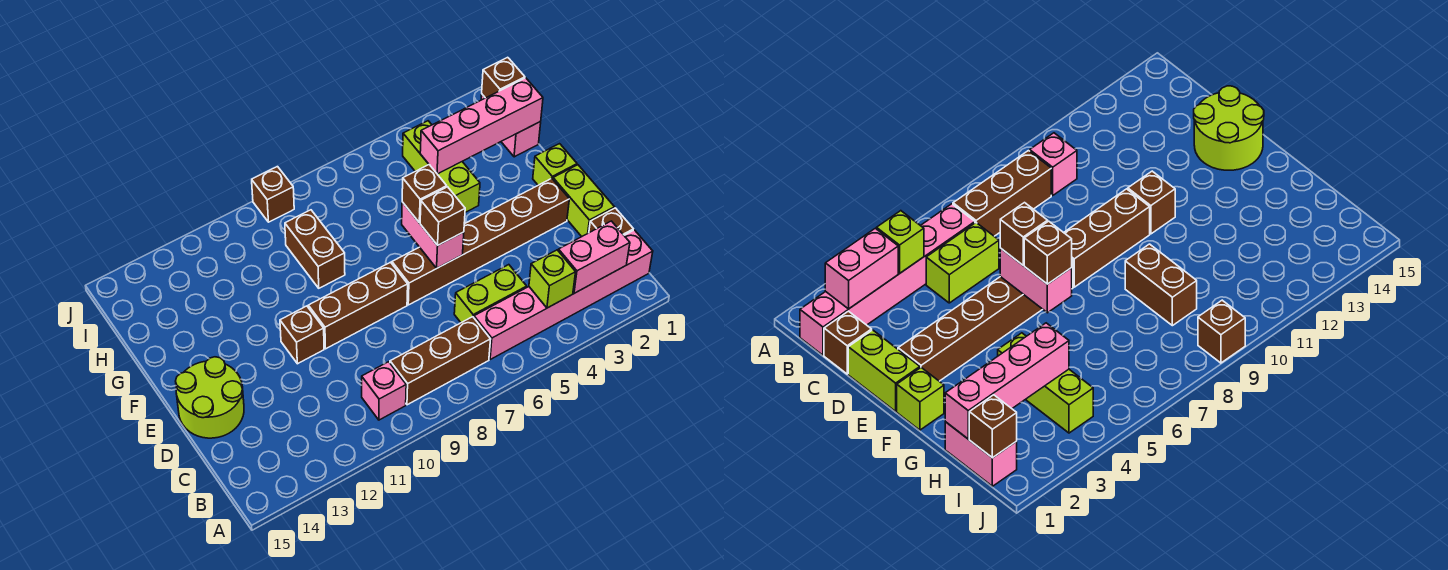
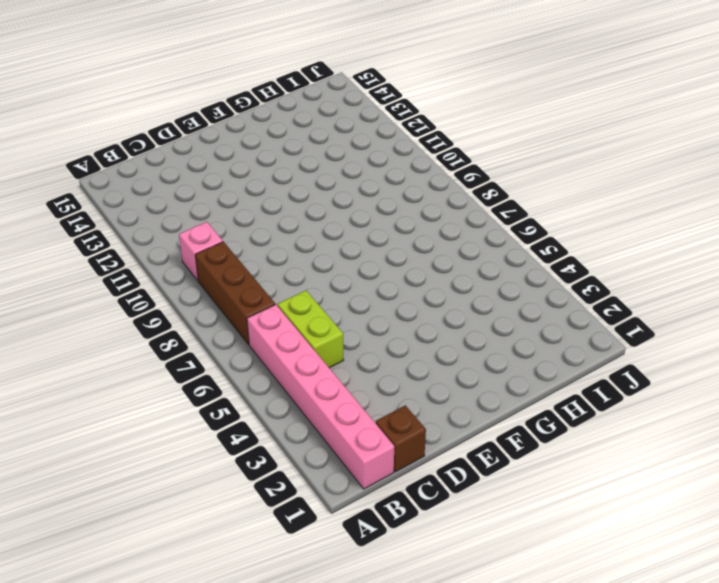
none -> lime 1x2 brick [553,165,614,237]
none -> lime 2x2 round brick [176,357,244,438]
none -> brown 1x6 brick [392,178,569,305]

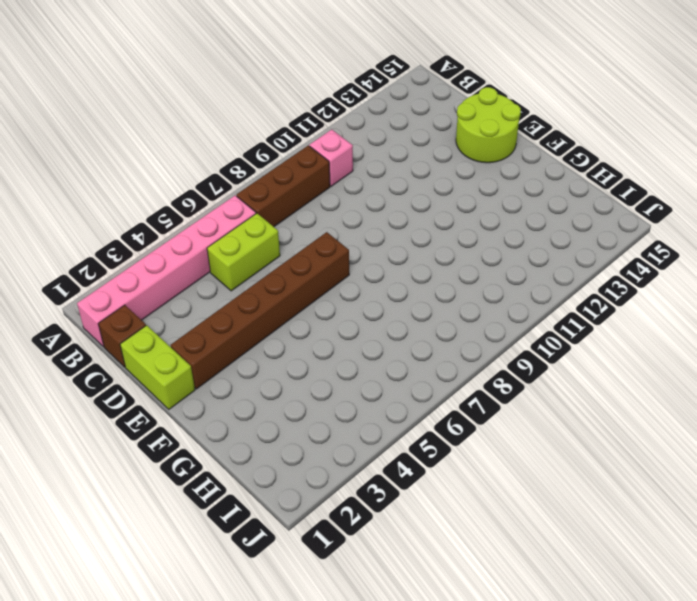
none -> brown 1x3 brick [308,262,408,349]
none -> brown 1x1 brick [280,306,324,364]
none -> lime 1x1 brick [533,144,577,185]

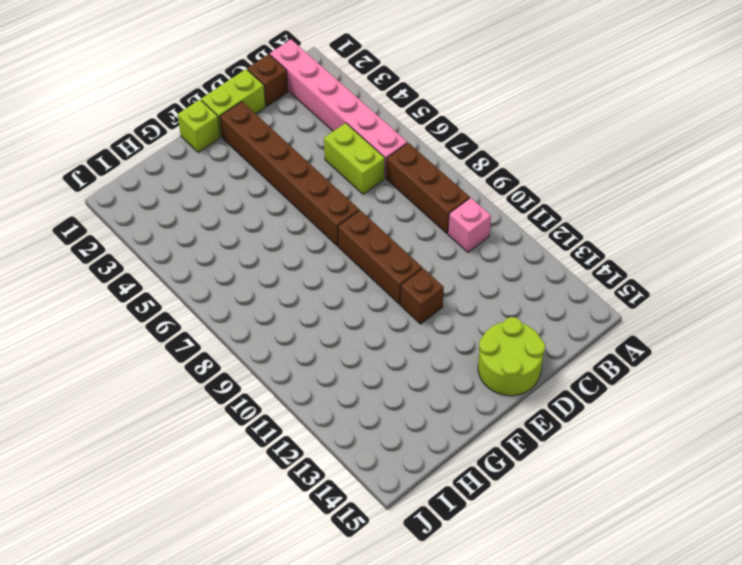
none -> lime 1x3 brick [403,121,480,212]
none -> brown 1x2 brick [285,210,345,288]
none -> pink 1x2 brick [481,95,541,157]

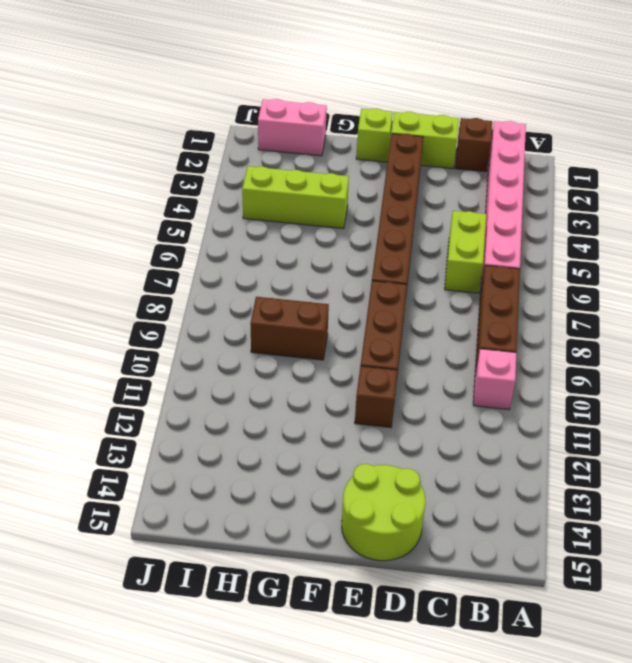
none -> brown 1x1 brick [252,167,294,222]
none -> pink 1x2 brick [558,221,630,293]
none -> lime 1x1 brick [529,250,576,308]

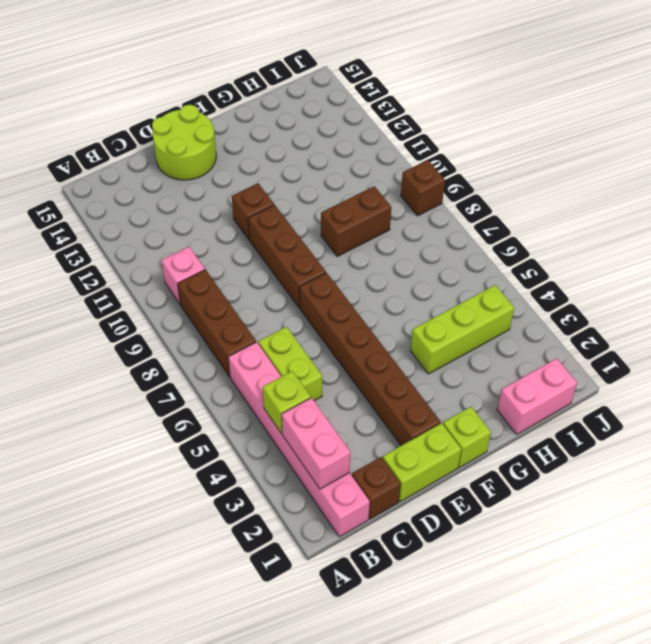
none -> pink 1x2 brick [402,202,464,268]
none -> pink 1x4 brick [420,78,543,174]
none -> brown 1x1 brick [482,57,525,98]

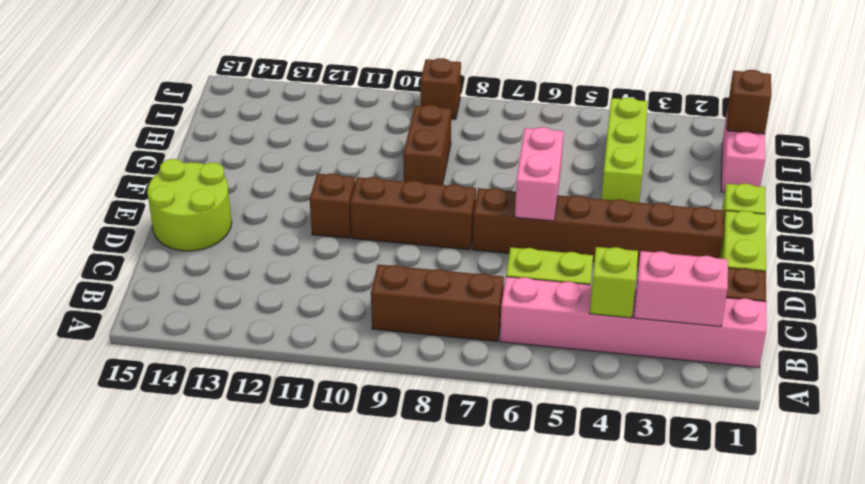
none -> pink 1x1 brick [362,362,406,420]
none -> pink 1x4 brick [420,78,543,174]
none -> brown 1x1 brick [420,187,465,245]

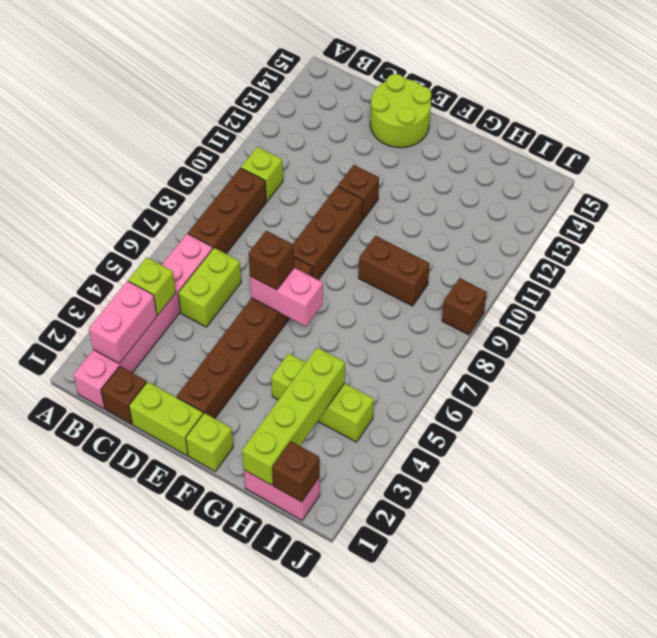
lime 1x1 brick [241,147,283,201] -> pink 1x1 brick [362,362,406,420]
lime 1x4 brick [242,347,345,485] -> pink 1x4 brick [420,78,543,174]
none -> brown 1x1 brick [402,165,447,223]

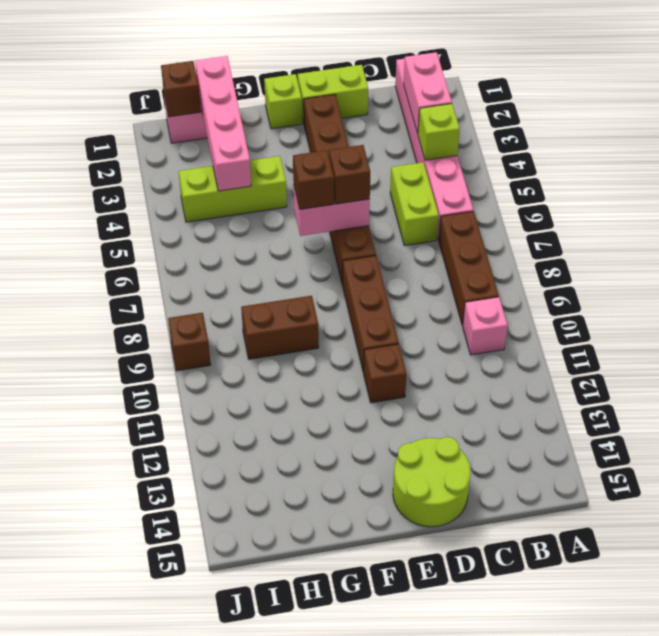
none -> brown 1x1 brick [589,208,633,235]

